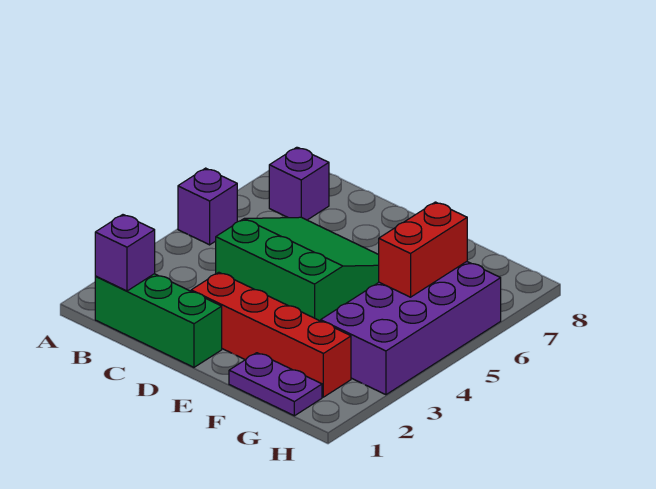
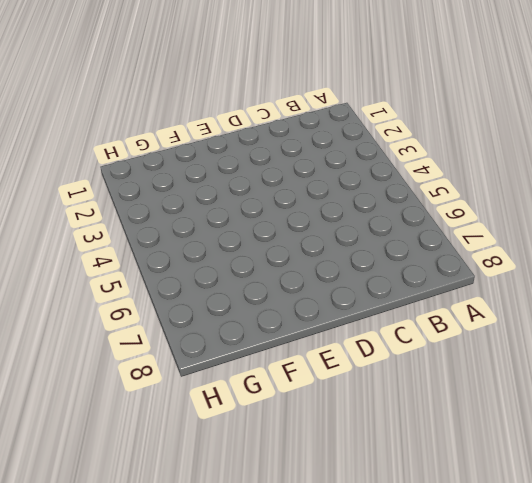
none -> purple 1x1 brick [178,168,237,245]
none -> green 1x3 brick [95,274,222,367]

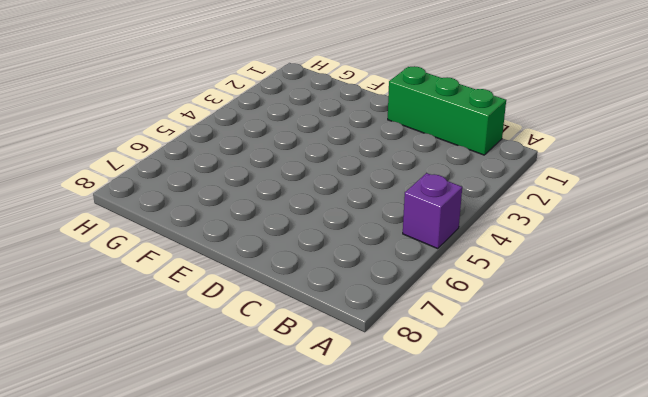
none -> purple 1x1 brick [269,147,329,220]
none -> green 3x3 slope [216,217,379,321]

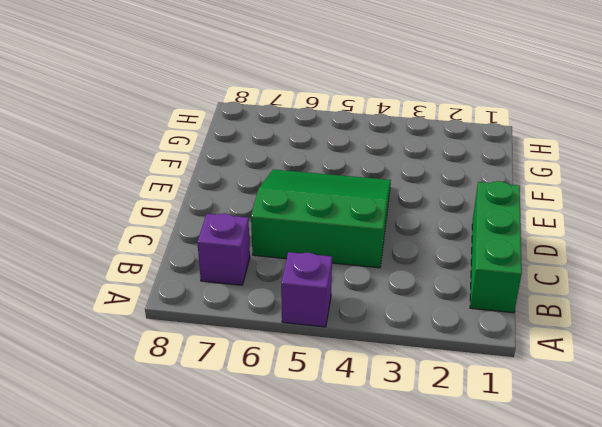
green 3x3 slope [251,169,391,268] -> green 3x3 slope turned to [216,217,379,321]
none -> red 1x4 brick [191,272,351,397]
none -> purple 1x2 plate [229,353,322,416]

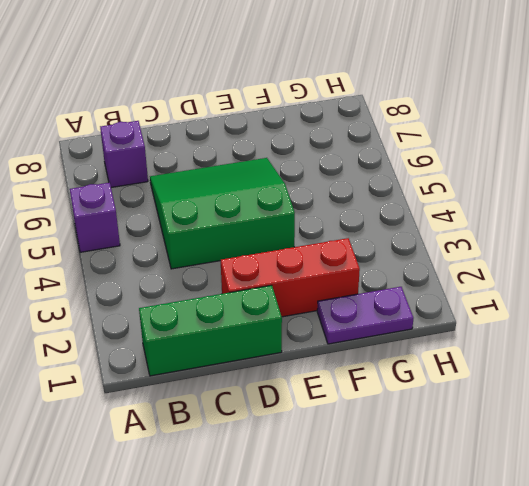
red 1x3 brick [221,238,360,317] -> red 1x4 brick [191,272,351,397]
none -> purple 2x4 brick [321,262,501,395]
none -> purple 1x1 brick [95,215,155,291]

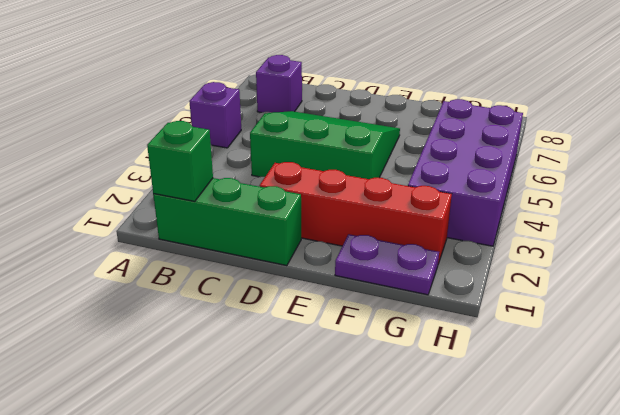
green 1x1 brick [147,121,213,201] -> purple 1x1 brick [95,215,155,291]
none -> red 1x2 brick [379,202,467,297]

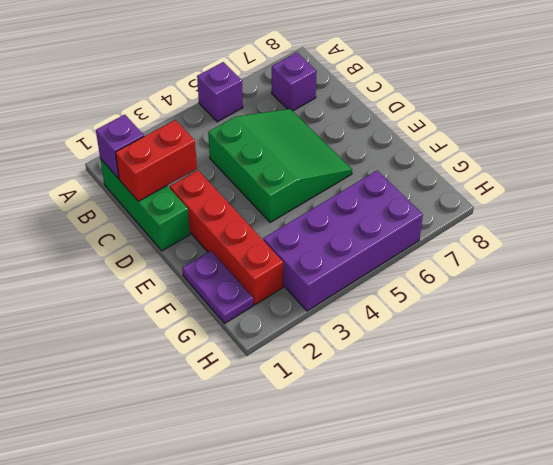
red 1x2 brick [116,120,197,201] -> red 1x2 brick moved to [379,202,467,297]

